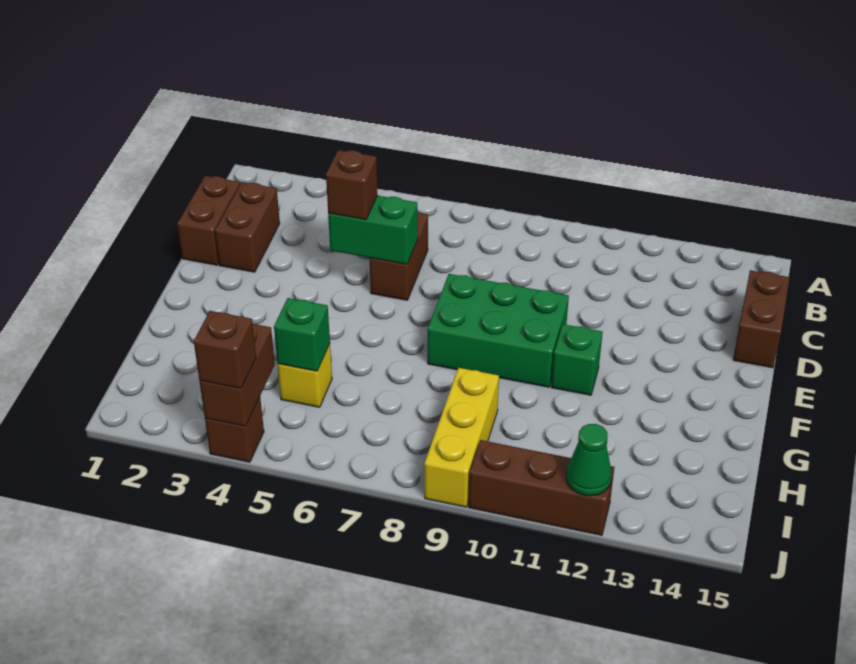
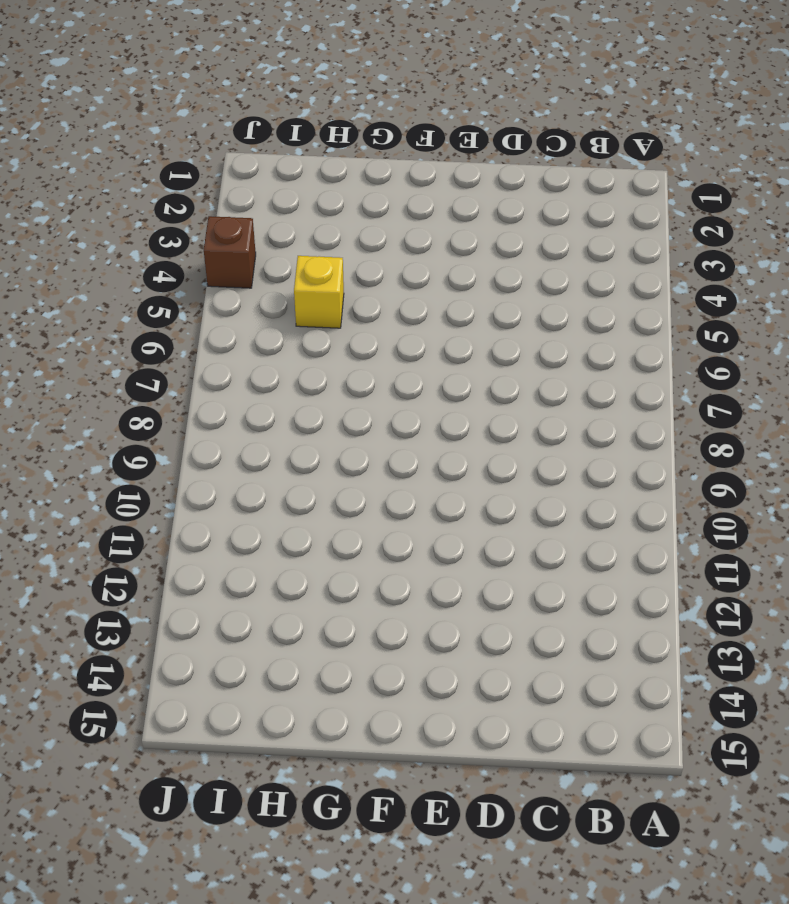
none -> brown 1x2 brick [177,176,240,265]
none -> brown 1x2 brick [215,182,280,272]
none -> brown 1x2 brick [370,213,428,300]

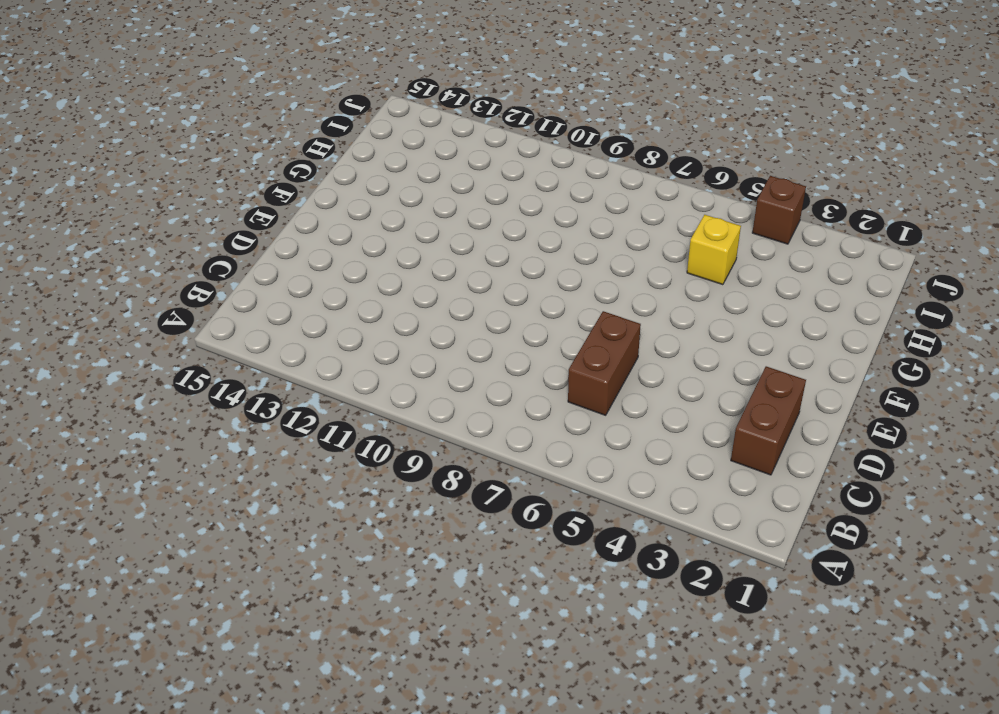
none -> brown 1x2 brick [177,176,240,265]
none -> brown 1x2 brick [733,270,790,368]
none -> green 2x3 brick [428,274,569,387]

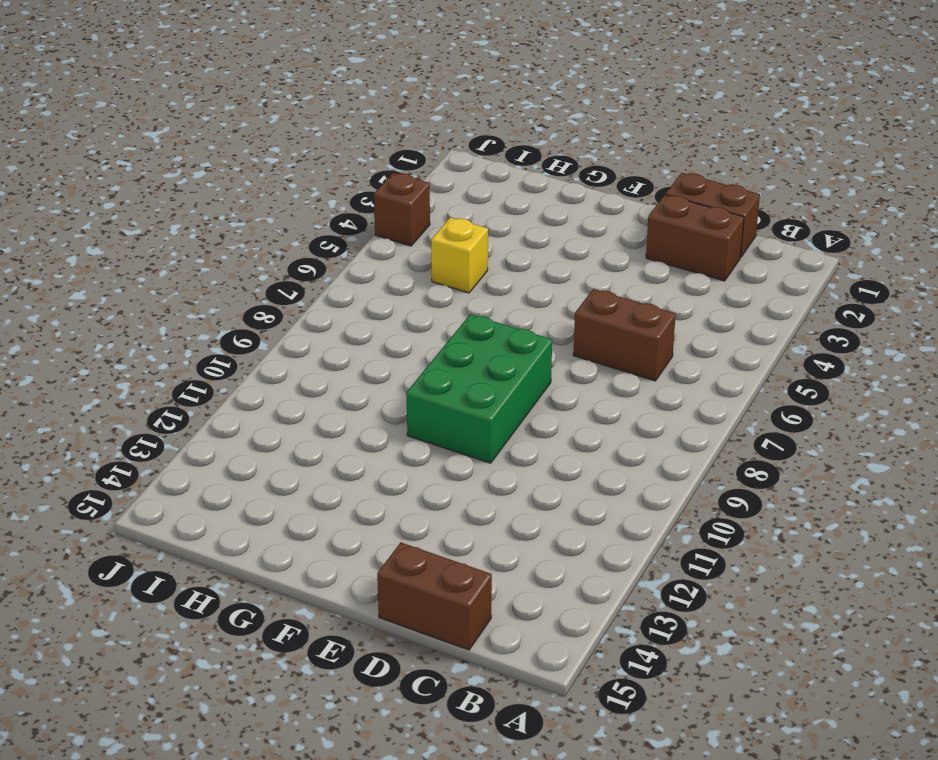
none -> green 1x1 brick [551,324,603,395]
none -> yellow 1x3 brick [424,368,499,507]
none -> brown 1x3 brick [469,440,614,535]

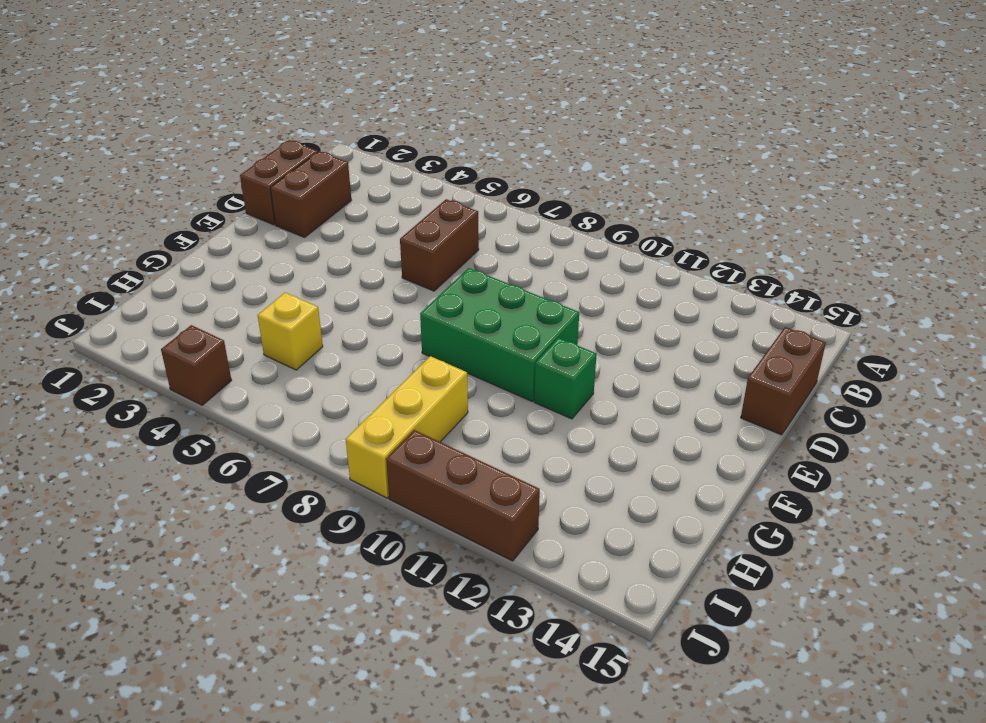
none -> green 1x2 brick [328,195,418,264]
none -> green 1x1 brick [274,298,330,371]
none -> brown 1x2 brick [200,324,275,426]

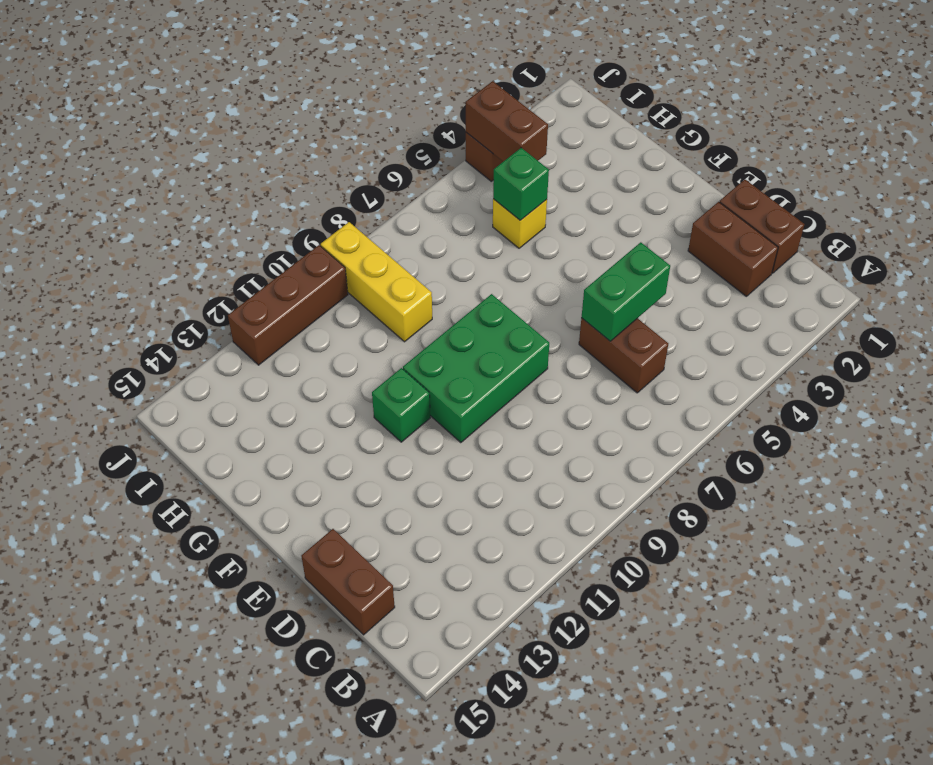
none -> green 1x1 cone [566,424,612,496]
none -> brown 1x1 brick [326,150,378,220]
none -> brown 1x1 brick [194,311,256,389]

